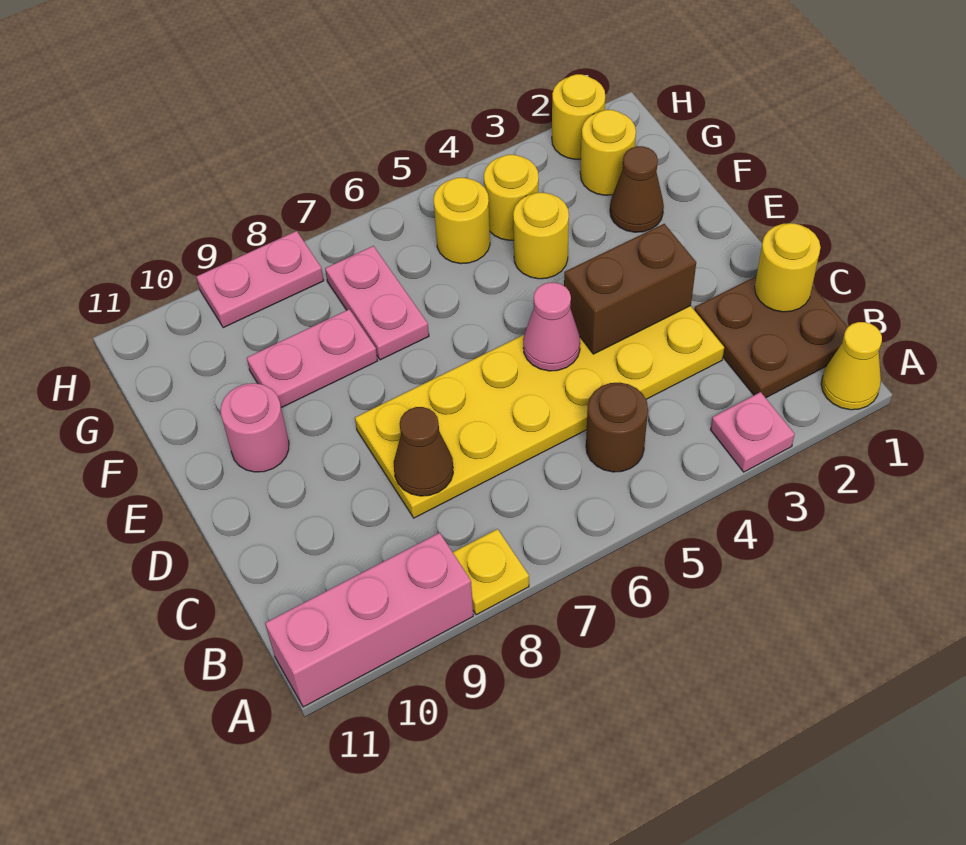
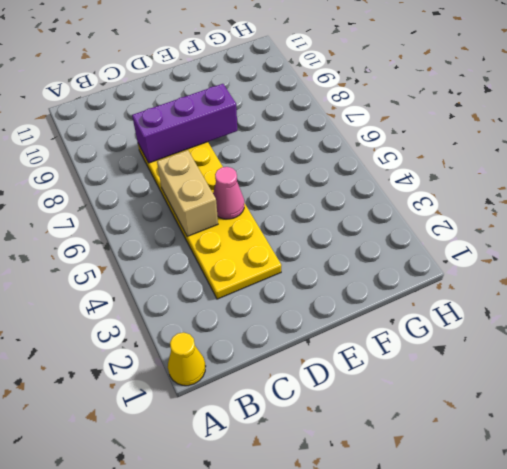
tan 1x2 brick [157,150,218,236] -> none
purple 1x3 brick [132,84,237,163] -> brown 1x1 cone [394,407,453,496]
none -> pink 1x1 plate [710,392,795,472]
none -> yellow 1x1 plate [453,529,529,615]
none -> pink 1x3 brick [265,533,473,707]

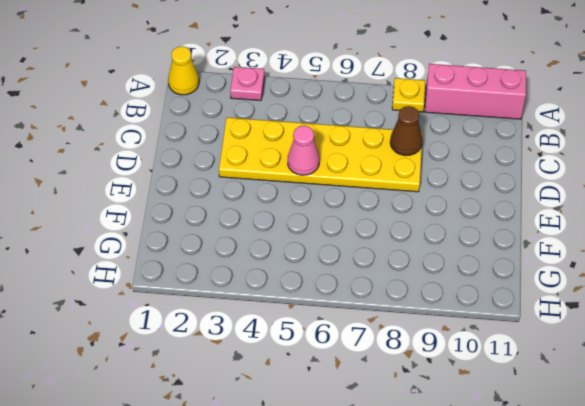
none -> brown 2x2 plate [694,276,848,398]
none -> brown 1x1 round brick [586,383,648,472]
none -> pink 1x1 round brick [221,383,289,472]

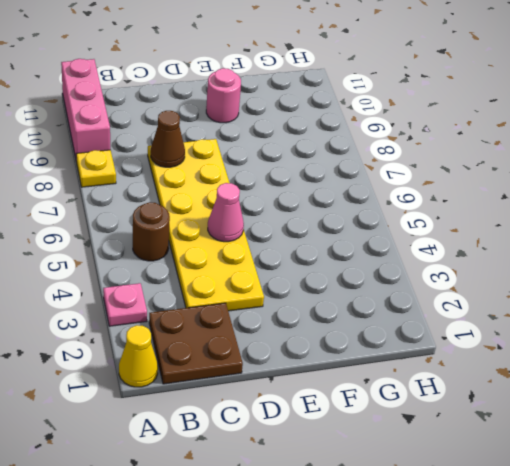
none -> brown 1x1 cone [610,146,664,232]
none -> yellow 1x1 round brick [513,193,569,279]
none -> pink 1x2 plate [325,246,429,360]

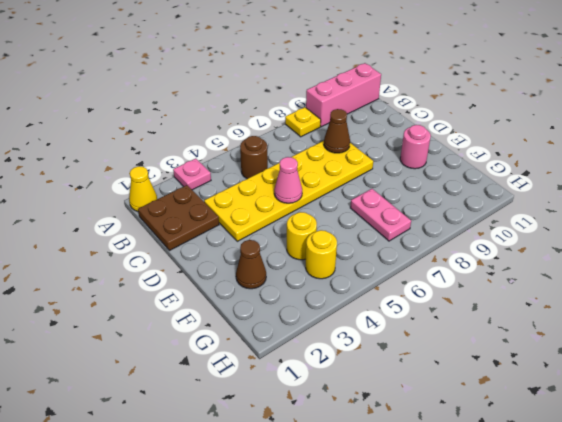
none -> pink 1x2 plate [247,309,377,408]
none -> yellow 1x1 round brick [580,110,636,195]
none -> yellow 1x1 round brick [434,178,490,264]

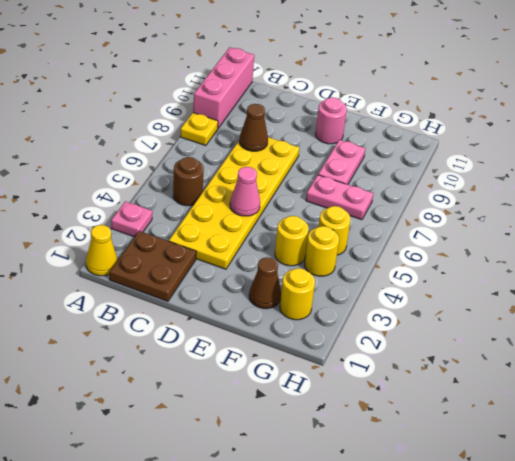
none -> yellow 1x1 round brick [552,74,605,159]
none -> pink 1x2 plate [197,231,324,328]
none -> yellow 1x1 round brick [755,223,821,312]

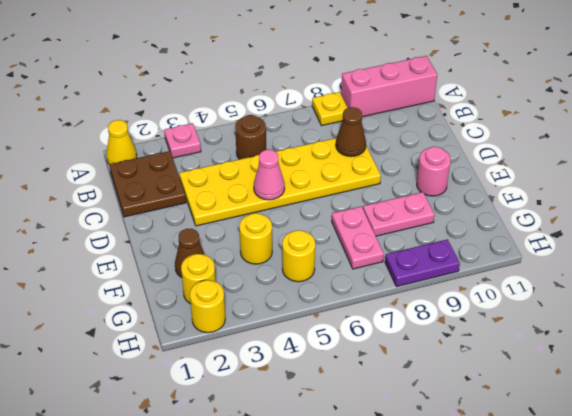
purple 1x2 plate [385,239,460,287] -> pink 1x2 plate [197,231,324,328]
none -> yellow 1x1 round brick [484,155,539,240]
none -> yellow 1x1 round brick [755,223,821,312]
none -> brown 1x2 brick [564,224,696,354]

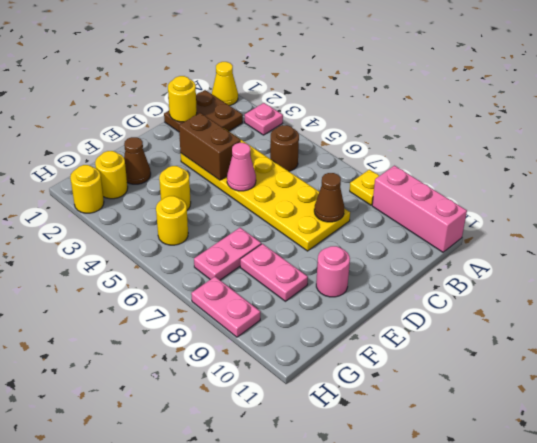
none -> yellow 1x1 round brick [484,155,539,240]

